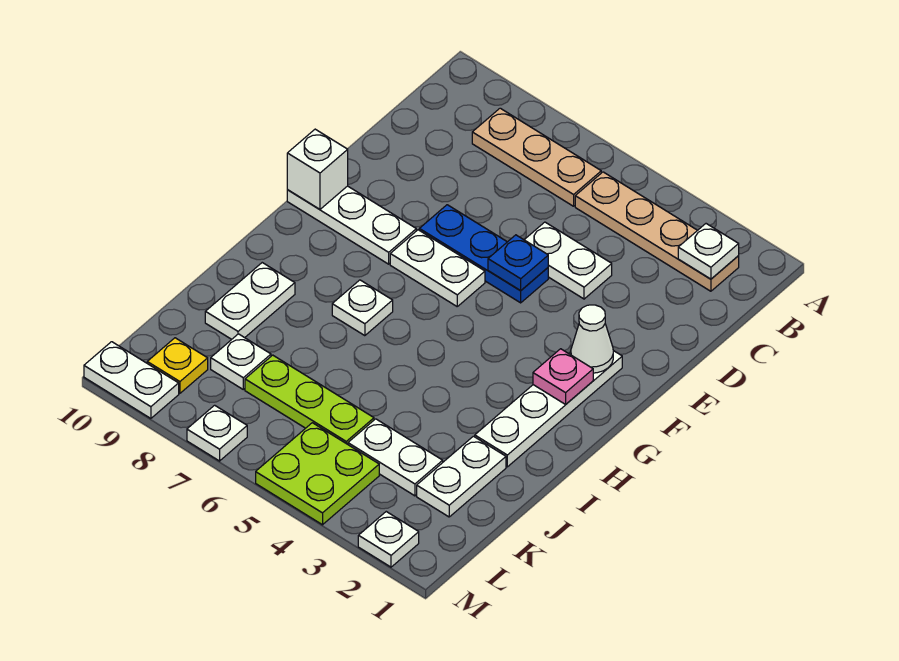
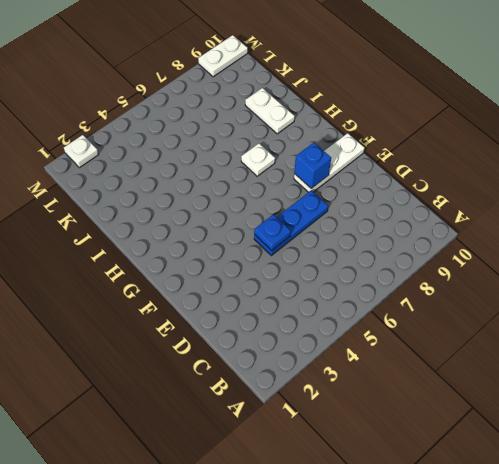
blue 1x1 brick [294,143,331,188] -> none
none -> tan 1x4 plate [575,172,739,291]
none -> tan 1x3 plate [472,108,601,206]
none -> white 1x2 plate [524,222,612,299]

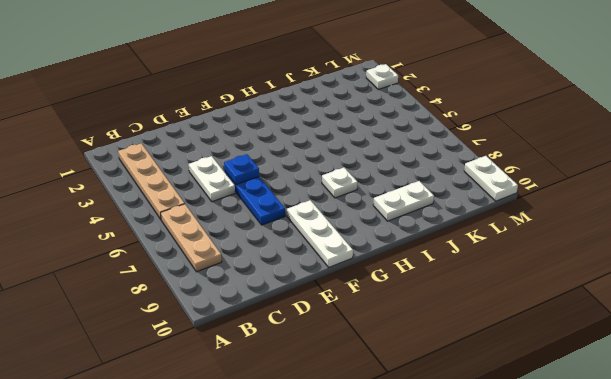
none -> white 1x4 plate [475,351,622,467]
none -> white 1x2 plate [390,230,485,306]
none -> white 1x2 plate [417,436,506,517]

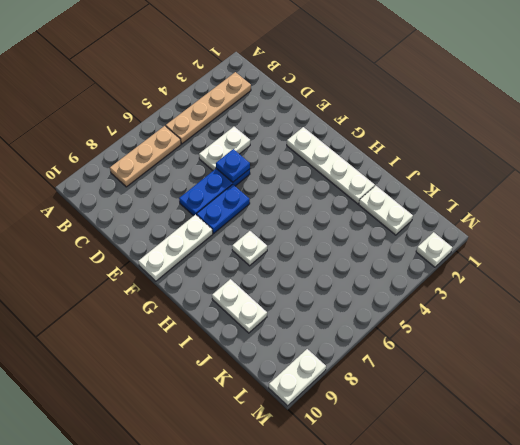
blue 1x2 plate [197,184,250,233] -> white 1x2 plate [390,230,485,306]
none -> white 1x2 plate [348,419,443,496]
none -> lime 1x3 plate [245,355,374,444]
none -> white 1x1 plate [211,334,271,389]

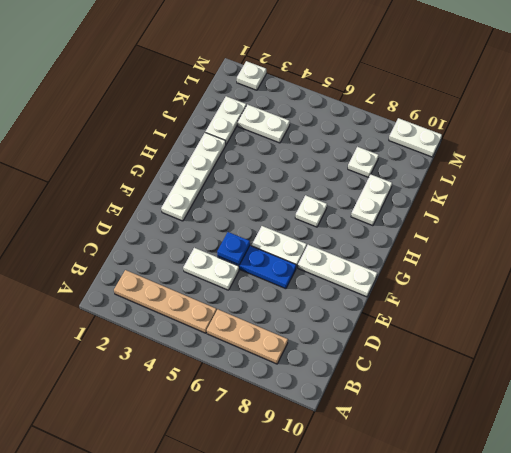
none -> lime 1x3 plate [245,355,374,444]
none -> lime 2x2 plate [256,423,379,525]
none -> yellow 1x1 plate [147,338,208,393]

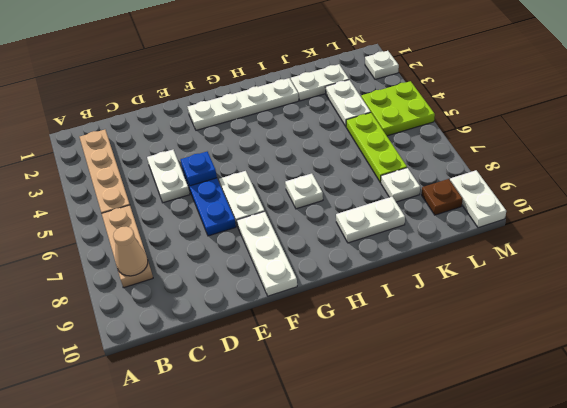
tan 1x1 cone [113,226,148,276] -> none
brown 1x1 plate [422,179,462,215] -> yellow 1x1 plate [147,338,208,393]
none -> white 1x1 plate [187,405,247,461]
none -> white 1x1 plate [678,224,739,279]
none -> white 1x1 cone [571,305,613,373]

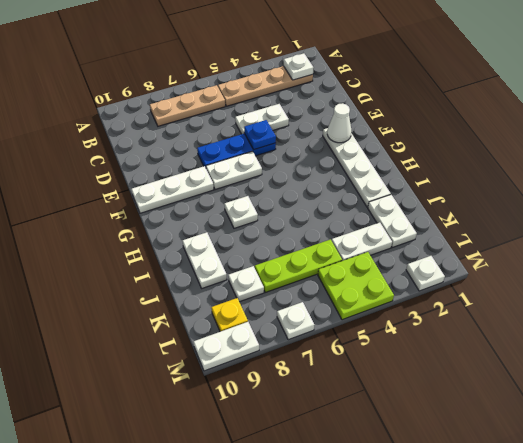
none -> white 1x1 brick [287,129,348,209]
none -> pink 1x1 plate [533,349,593,404]

